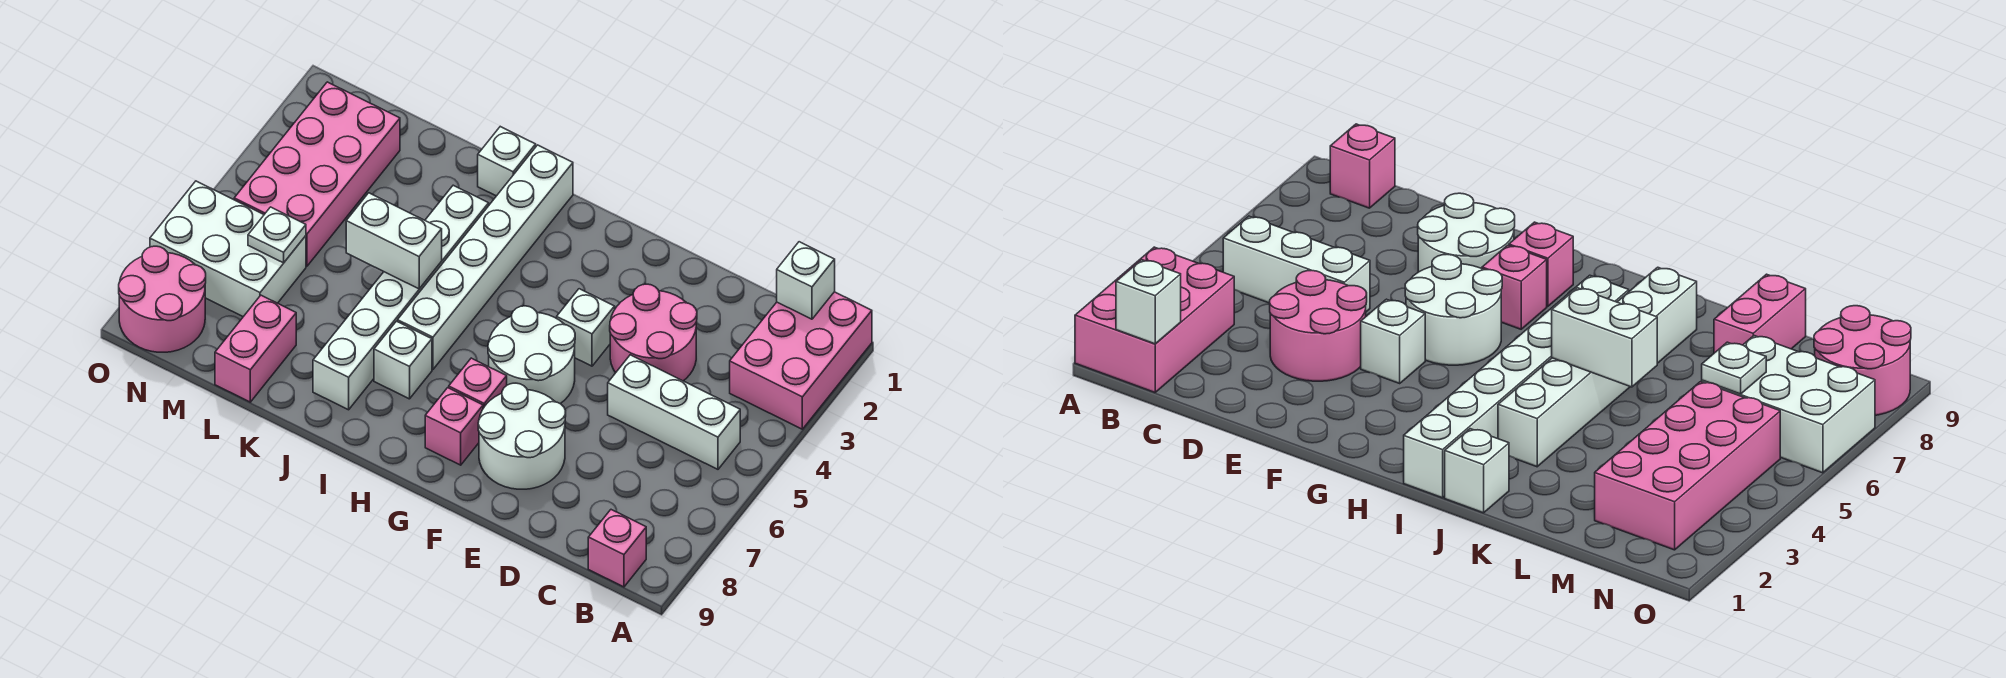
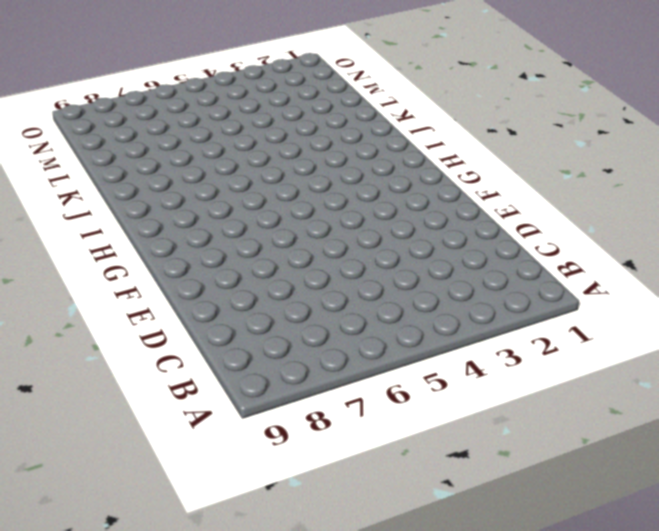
none -> pink 2x3 brick [730,292,872,429]
none -> white 1x3 brick [608,355,740,469]
none -> pink 1x1 brick [588,510,646,587]

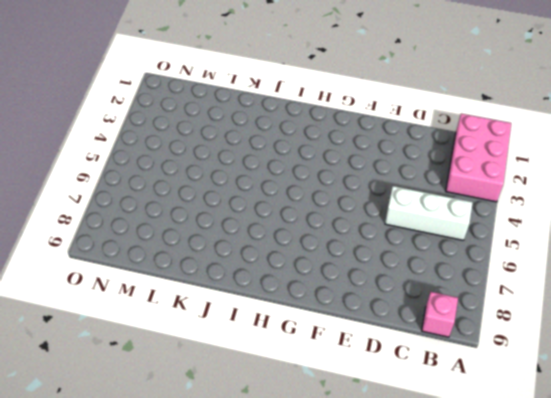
none -> pink 2x2 round brick [610,284,697,381]
none -> white 2x2 round brick [478,383,566,489]
none -> white 1x1 brick [557,289,615,366]

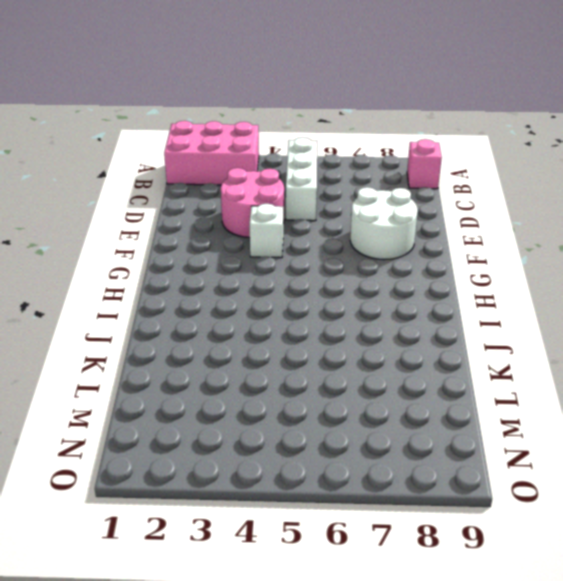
none -> white 2x2 round brick [488,306,575,403]
none -> pink 1x1 brick [449,358,507,408]
none -> pink 1x1 brick [425,388,483,465]

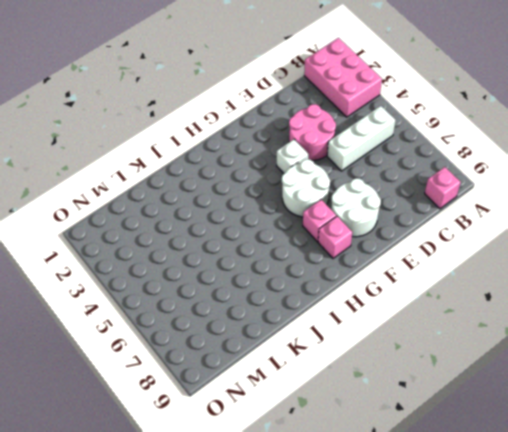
none -> white 1x6 brick [398,145,573,369]
none -> white 1x1 brick [374,321,432,399]
none -> white 1x1 brick [478,127,536,196]

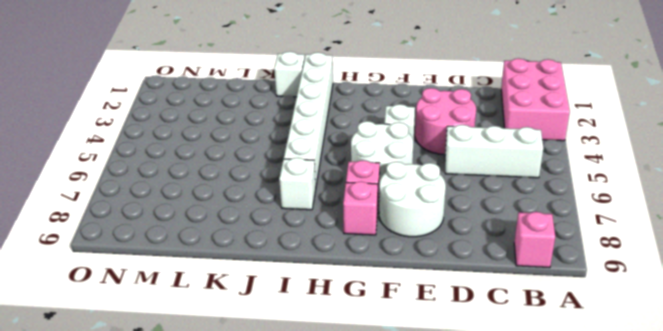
none -> white 1x6 brick [313,185,489,410]
none -> pink 1x2 brick [215,295,296,402]
none -> pink 2x4 brick [234,82,400,266]

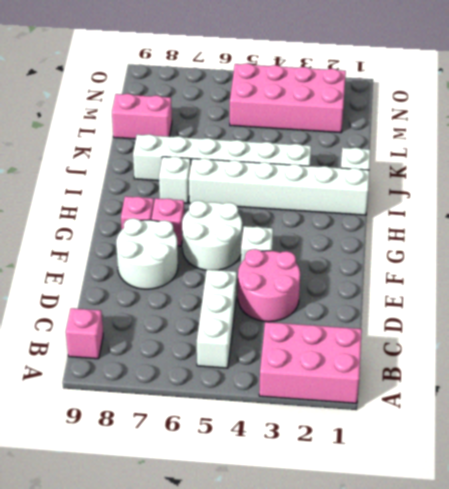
none -> white 2x3 brick [150,181,306,317]
none -> pink 2x2 round brick [119,246,206,352]
none -> white 1x1 brick [777,242,835,319]

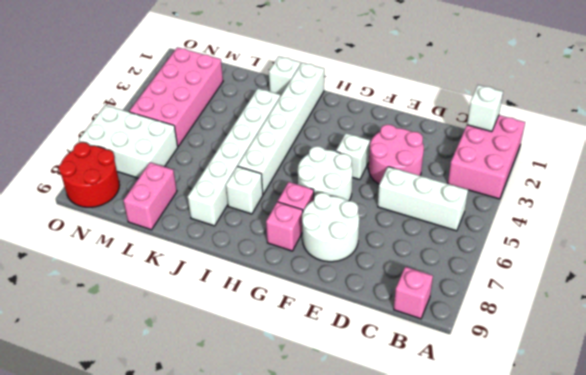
red 2x2 round brick [59,142,120,207] -> pink 2x2 round brick [119,246,206,352]
none -> white 1x2 brick [346,193,442,289]
none -> white 1x1 plate [248,207,306,263]

